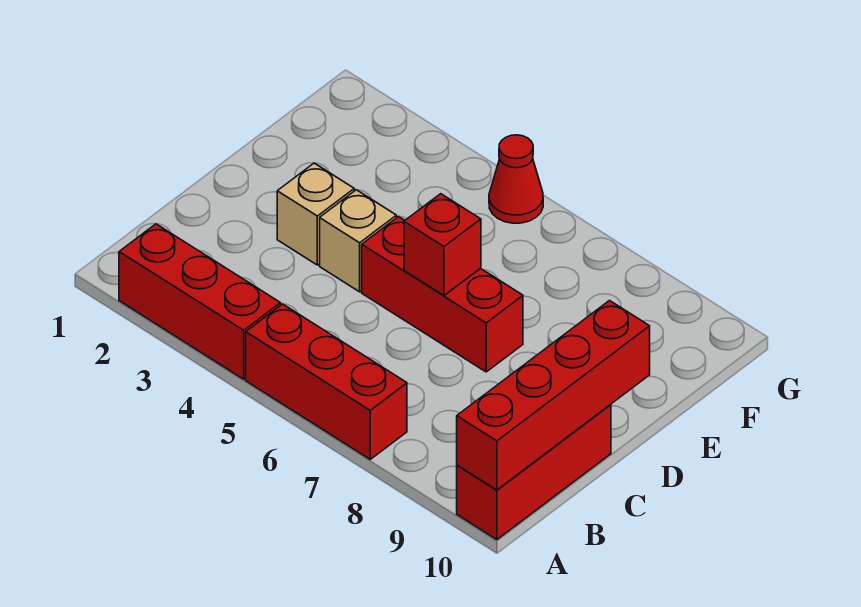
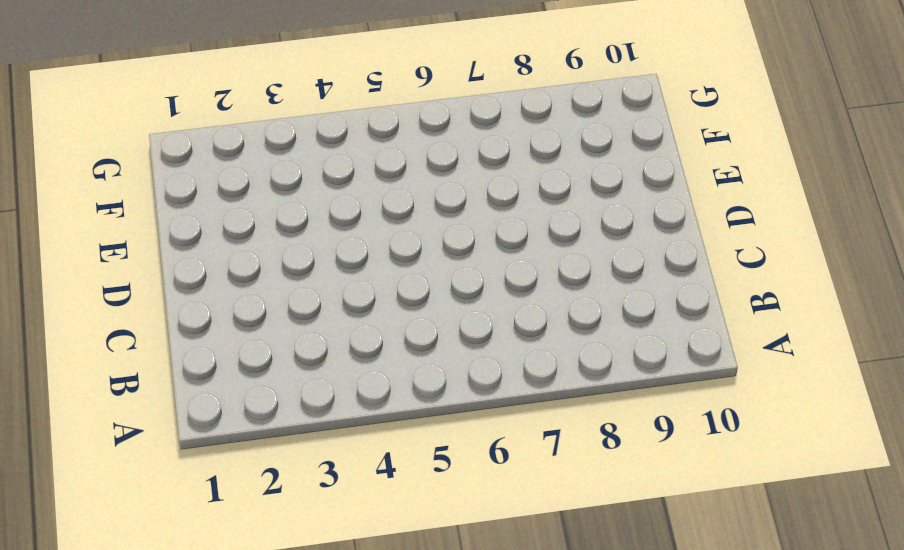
none -> red 1x3 brick [119,224,281,379]
none -> red 1x3 brick [246,304,407,459]

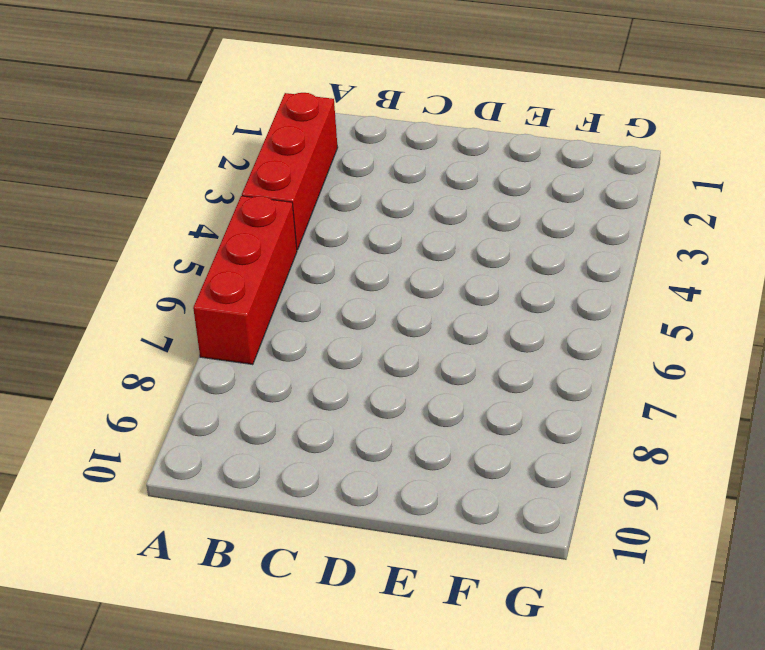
none -> red 1x3 brick [457,405,611,540]
none -> tan 1x1 brick [277,163,354,265]

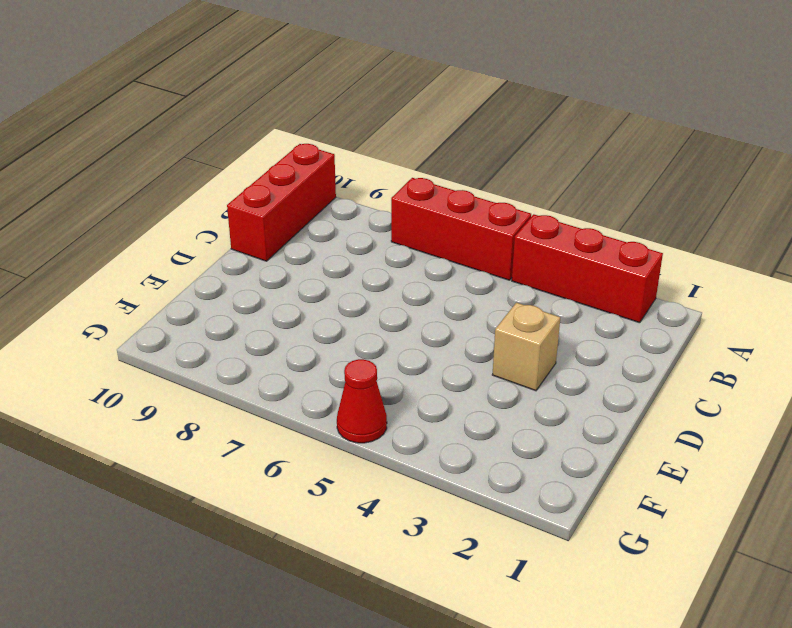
none -> tan 1x1 brick [320,190,396,292]
none -> red 1x3 brick [362,216,523,372]

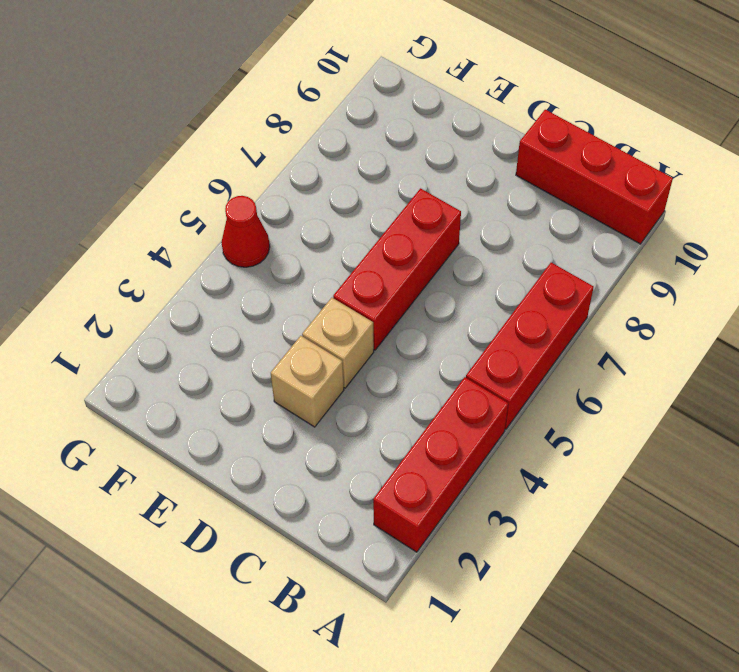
none -> red 1x4 brick [457,301,650,490]
none -> red 1x1 brick [404,194,481,296]

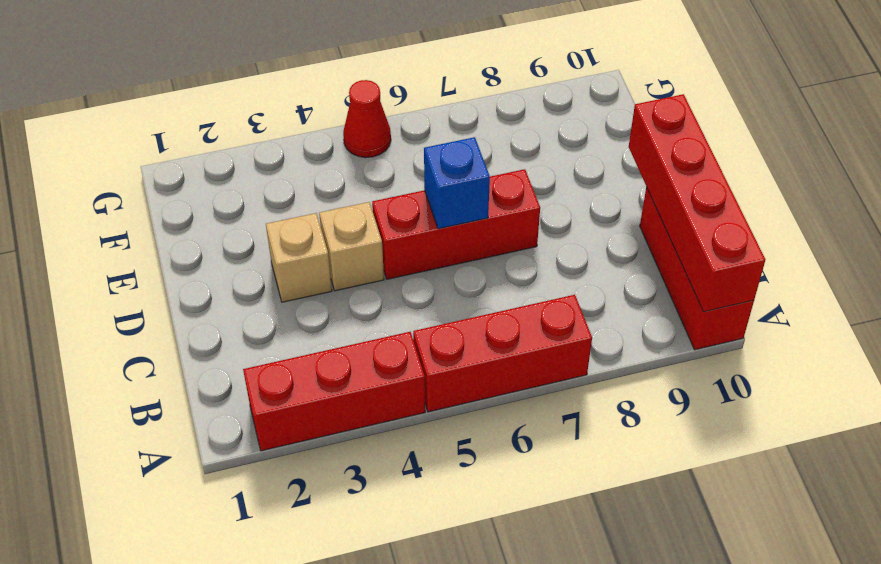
blue 1x1 brick [424,137,490,229] -> red 1x1 brick [404,194,481,296]

